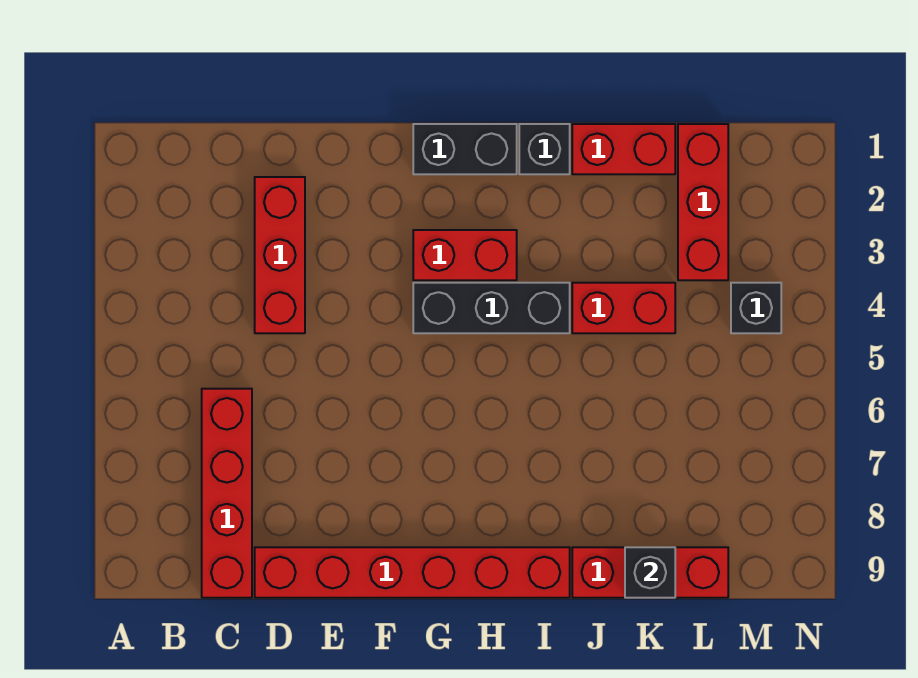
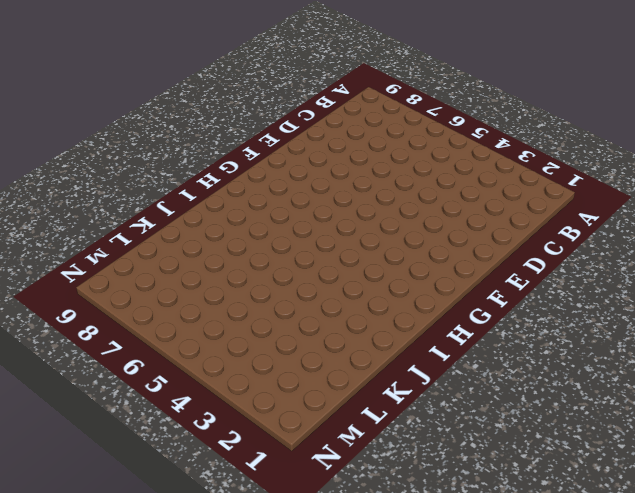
none -> red 1x4 brick [202,389,252,598]
none -> red 1x3 brick [255,177,305,333]
none -> red 1x6 brick [255,547,570,598]

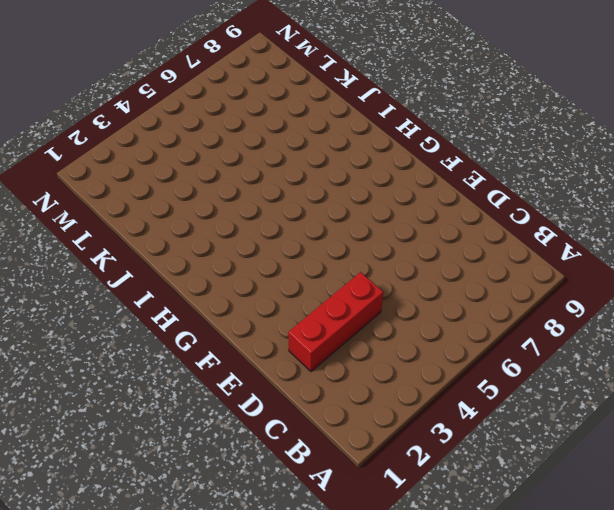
none -> red 1x4 brick [202,389,252,598]
none -> red 1x6 brick [255,547,570,598]
none -> black 1x2 brick [413,124,517,174]

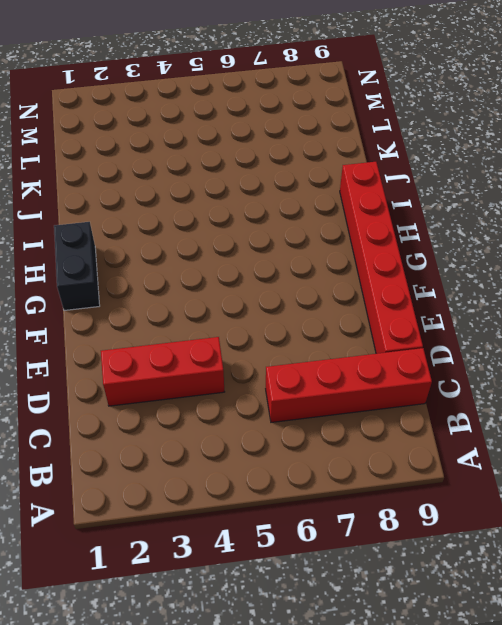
none -> red 1x2 brick [413,230,517,280]
none -> black 1x3 brick [413,283,570,333]
none -> black 1x1 brick [519,124,570,174]

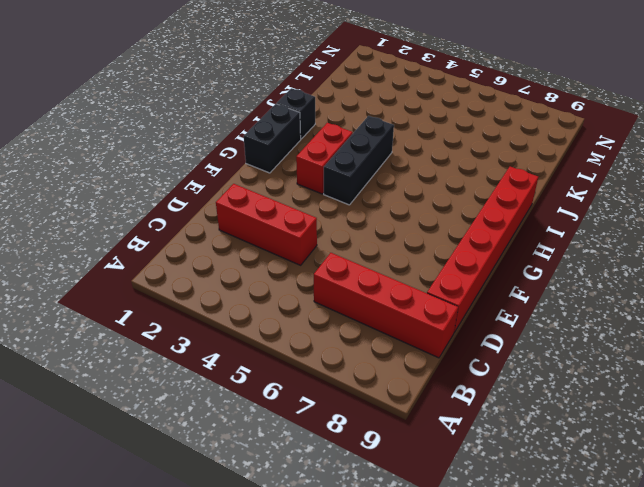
none -> red 1x2 brick [572,124,675,174]
none -> red 1x2 brick [572,283,675,333]
none -> red 1x3 brick [572,547,728,598]

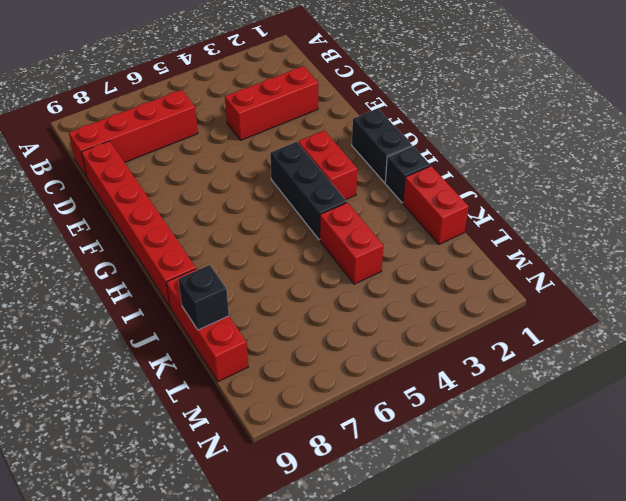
none -> red 1x3 brick [678,124,728,280]
none -> black 1x1 brick [731,283,781,333]

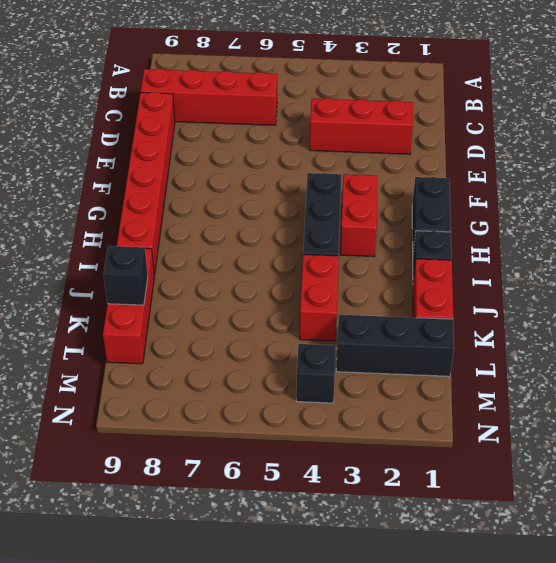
black 1x3 brick [336,315,454,376] -> red 1x3 brick [678,124,728,280]

